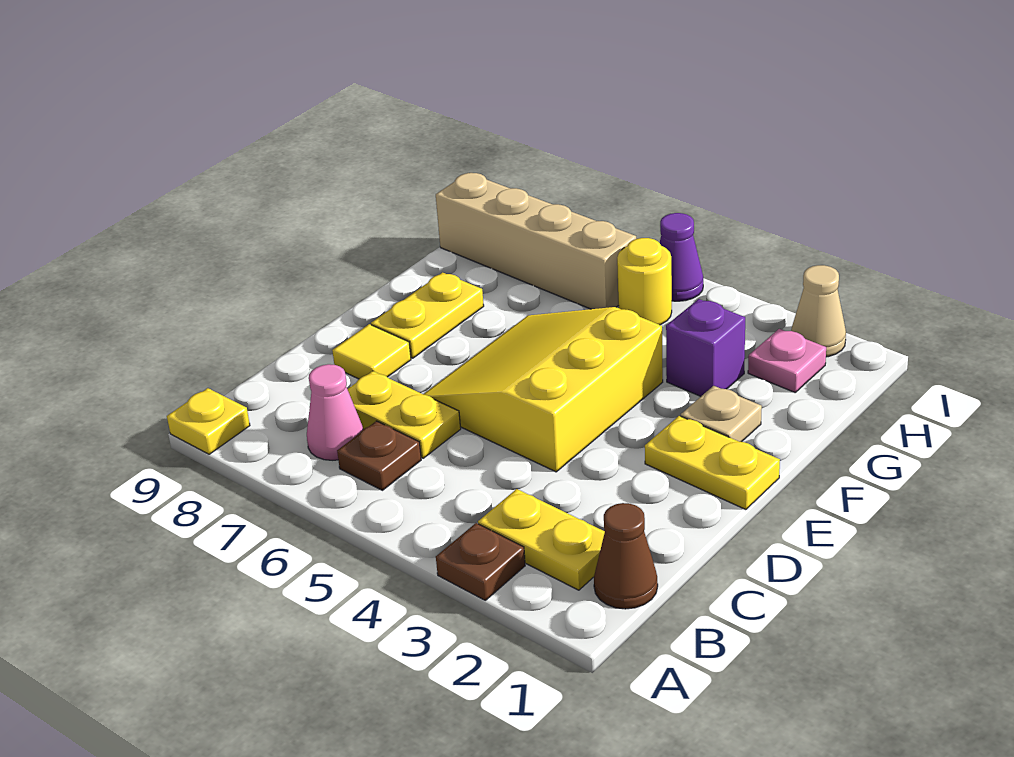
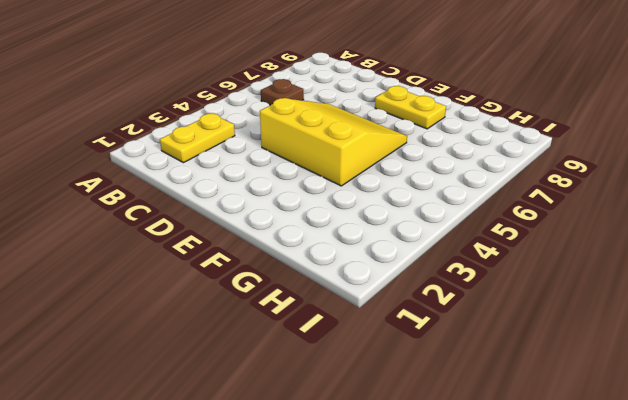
none -> brown 1x1 plate [436,523,525,600]
none -> yellow 1x1 plate [167,388,250,454]
none -> brown 1x1 cone [594,503,658,609]

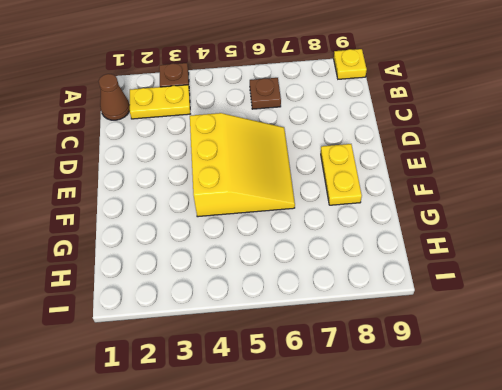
none -> pink 1x1 cone [307,364,363,460]
none -> yellow 1x2 plate [348,371,461,458]
none -> yellow 1x1 tile [332,324,411,379]

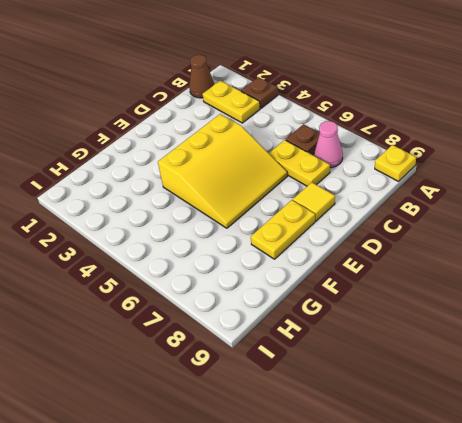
none -> yellow 1x2 plate [645,416,780,510]
none -> tan 1x1 plate [681,386,762,442]
none -> purple 1x1 brick [666,299,745,396]

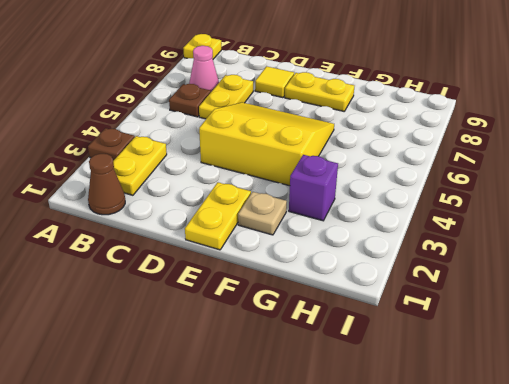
none -> pink 1x1 plate [748,329,826,392]
none -> yellow 1x1 round brick [617,238,672,325]
none -> tan 1x4 brick [436,173,636,309]

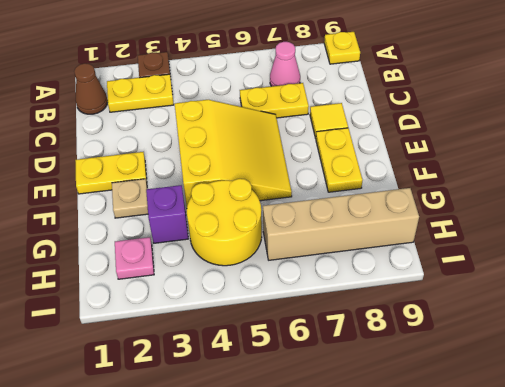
yellow 2x2 round brick [187,179,262,266] -> yellow 1x1 round brick [617,238,672,325]
none -> brown 1x1 plate [337,421,421,490]
none -> tan 1x1 cone [791,265,846,357]
none -> purple 1x1 cone [660,213,703,301]

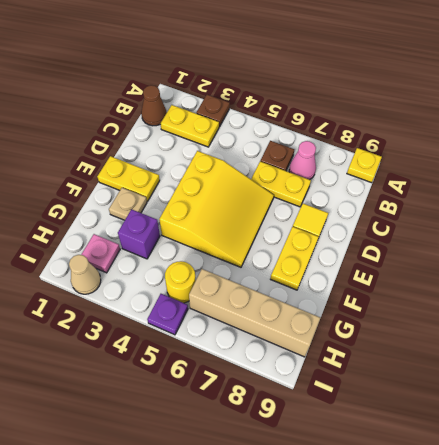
purple 1x1 plate [147,294,188,335] -> purple 1x1 cone [660,213,703,301]

